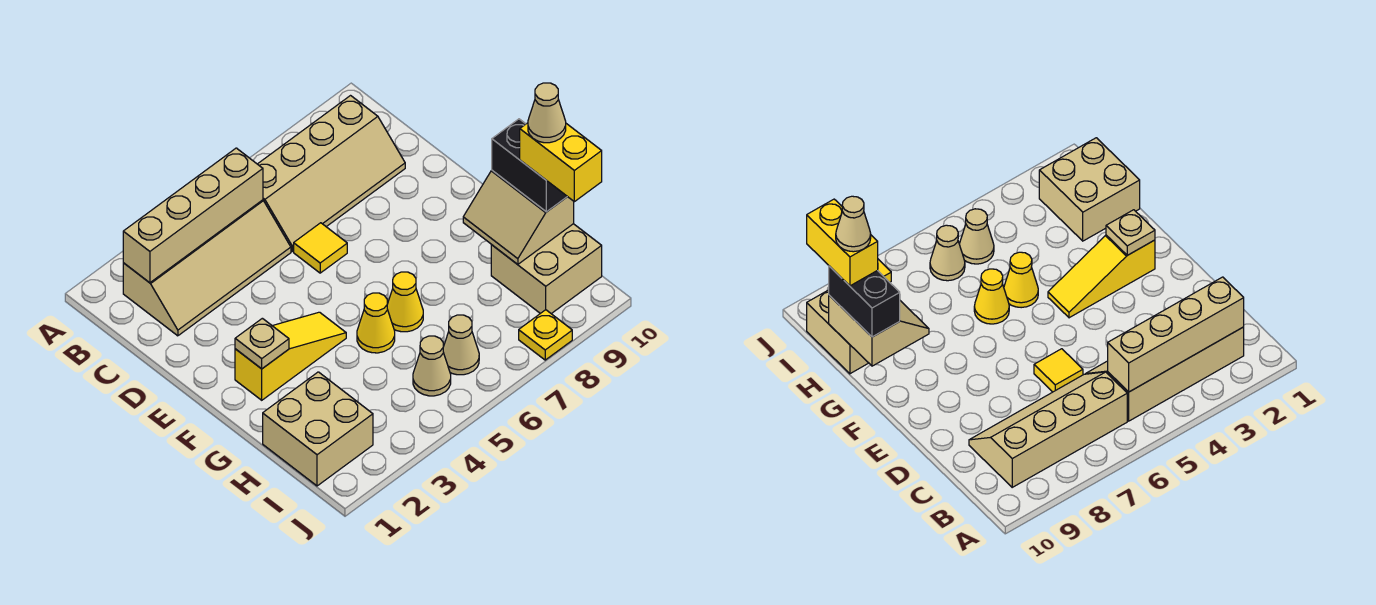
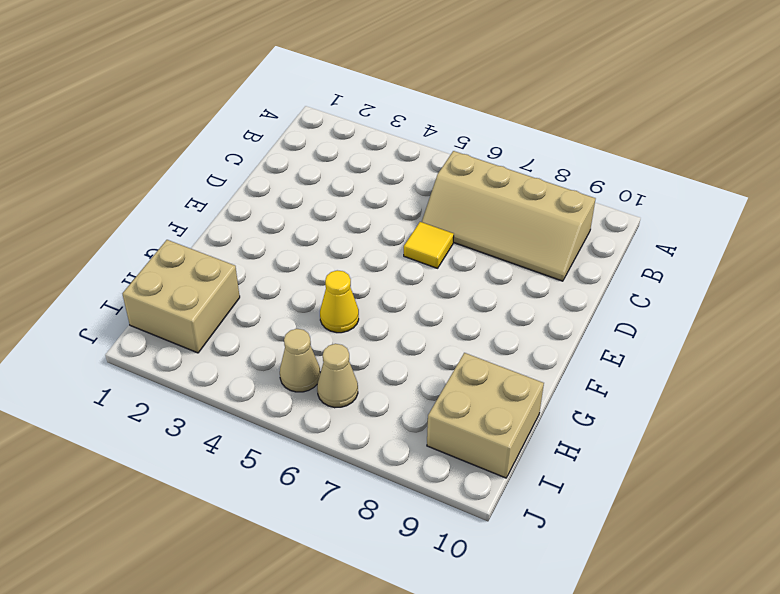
none -> tan 2x4 slope [123,200,291,336]
none -> yellow 1x3 slope [235,312,346,400]
none -> yellow 1x1 cone [387,272,423,332]

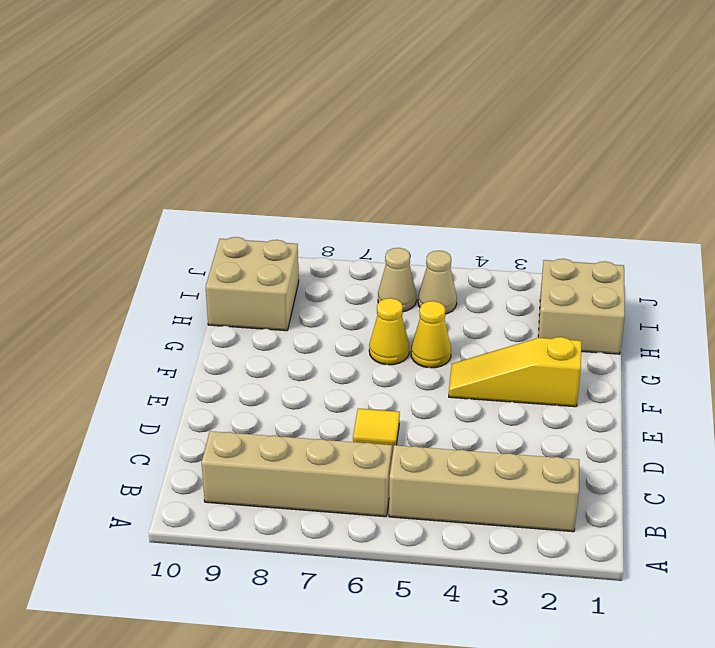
none -> yellow 1x1 plate [519,310,572,360]
none -> tan 1x4 brick [123,148,263,283]
none -> tan 1x1 plate [235,318,289,369]

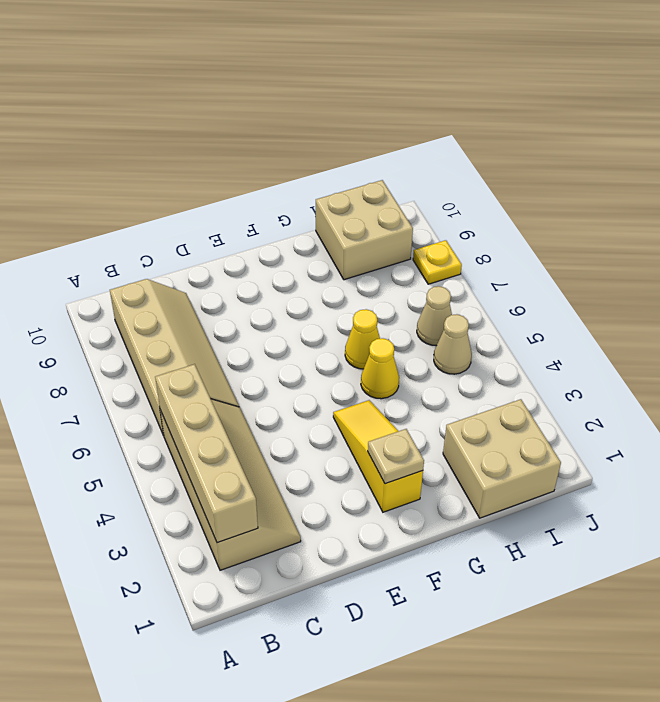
none -> yellow 1x1 tile [294,223,347,273]
none -> tan 2x2 slope [463,170,574,264]
none -> black 1x2 brick [492,119,567,212]

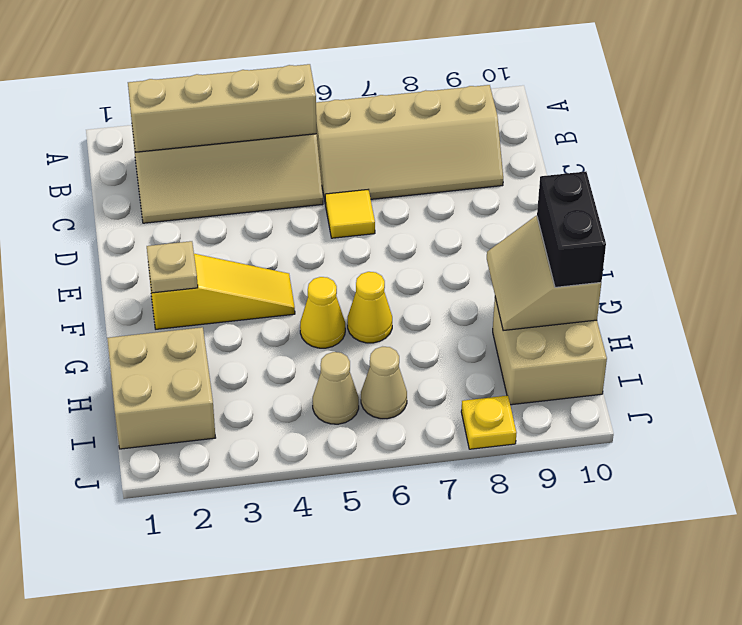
none -> yellow 1x2 brick [520,123,602,202]
none -> tan 1x1 cone [528,83,566,143]

